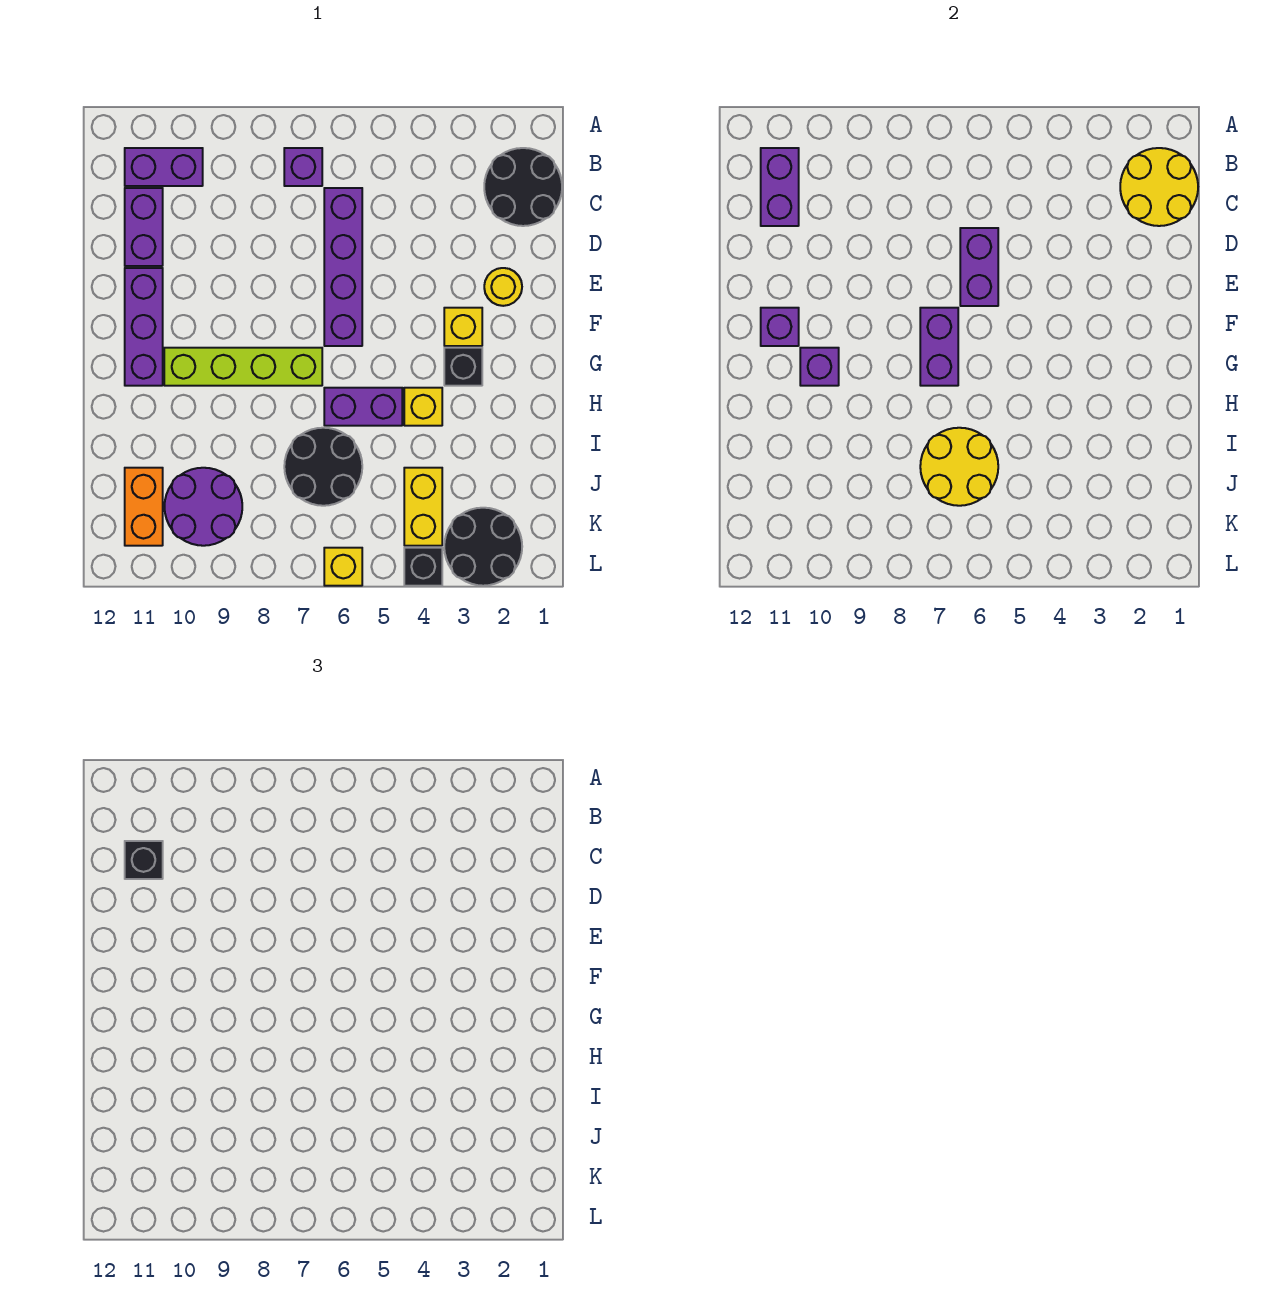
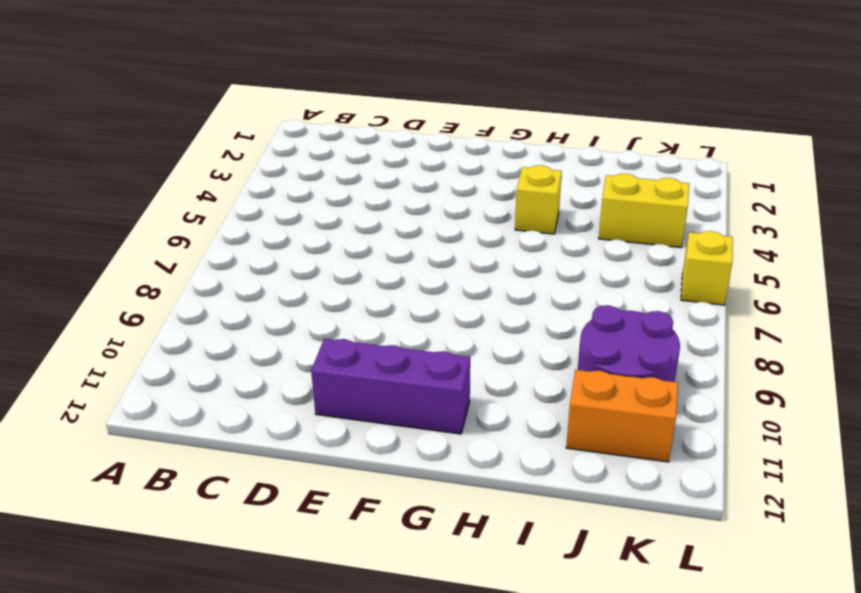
none -> black 2x2 round brick [484,148,562,226]
none -> purple 1x1 brick [284,148,322,186]
none -> purple 1x2 brick [125,148,203,186]

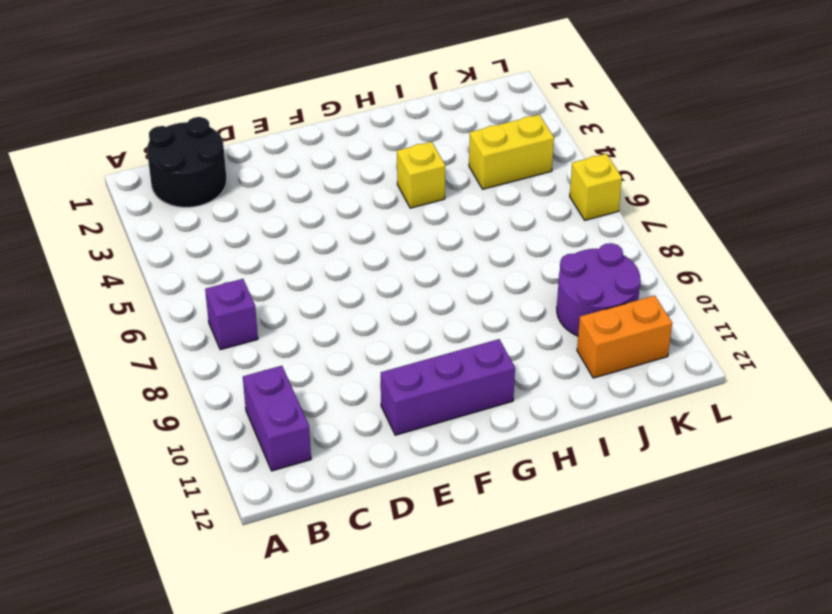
none -> purple 1x4 brick [324,188,362,346]
none -> purple 1x2 brick [125,188,163,266]
none -> yellow 1x1 round brick [484,268,522,306]

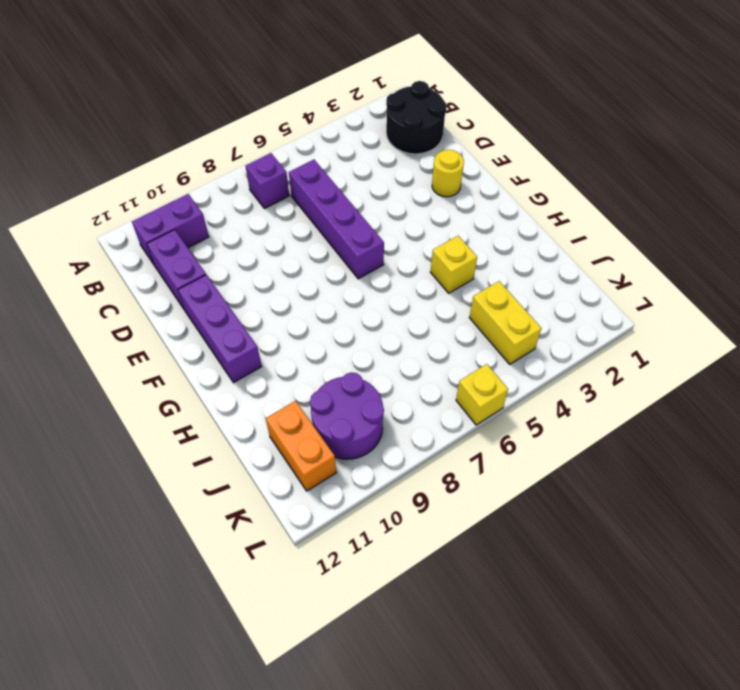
none -> yellow 1x1 brick [444,308,482,346]
none -> black 1x1 brick [444,348,482,386]
none -> lime 1x4 brick [164,348,322,386]

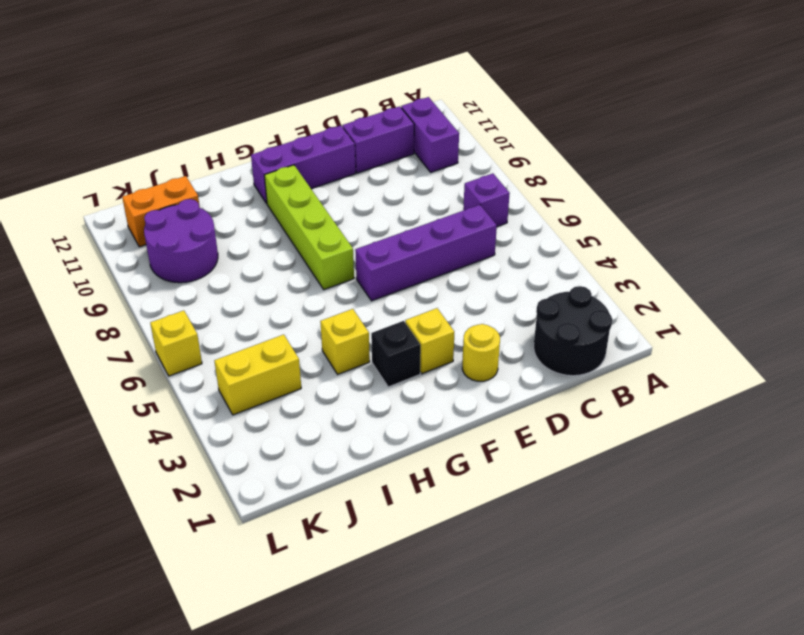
none -> purple 1x2 brick [324,388,402,426]
none -> black 2x2 round brick [284,428,362,506]
none -> black 2x2 round brick [444,508,522,586]

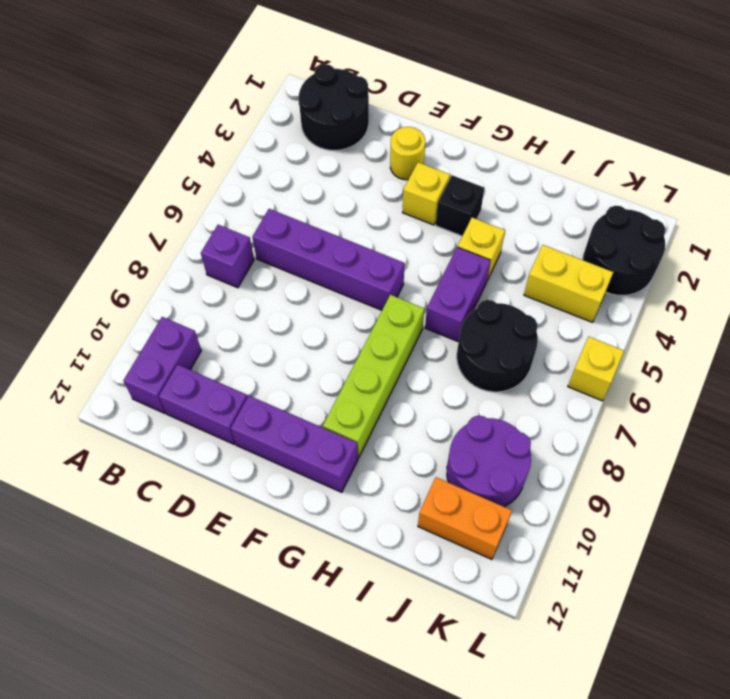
none -> black 1x1 brick [404,548,442,586]
none -> yellow 2x2 round brick [1120,148,1198,226]
none -> purple 1x2 brick [761,148,799,226]

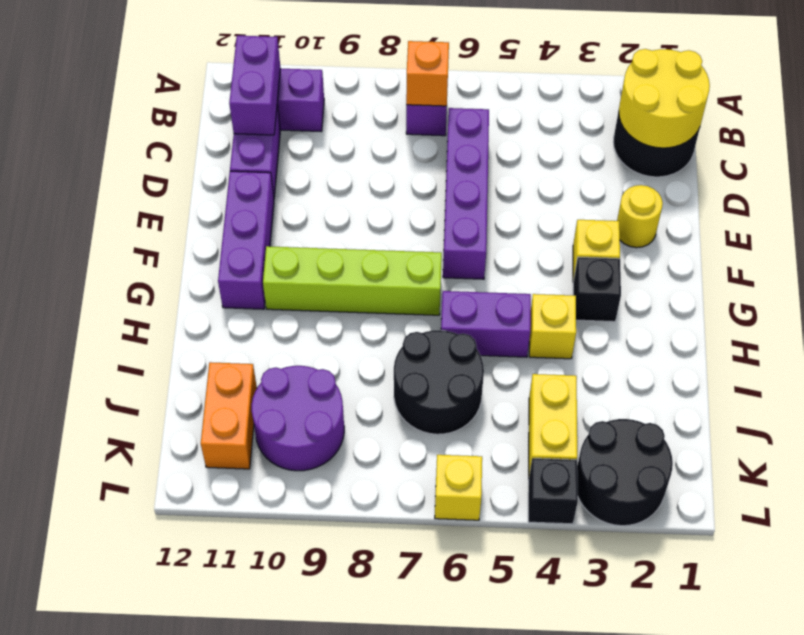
orange 1x1 brick [406,41,449,106] -> none
none -> purple 1x2 brick [960,228,998,306]
none -> purple 1x2 brick [920,308,958,386]
none -> purple 1x1 brick [761,308,799,346]

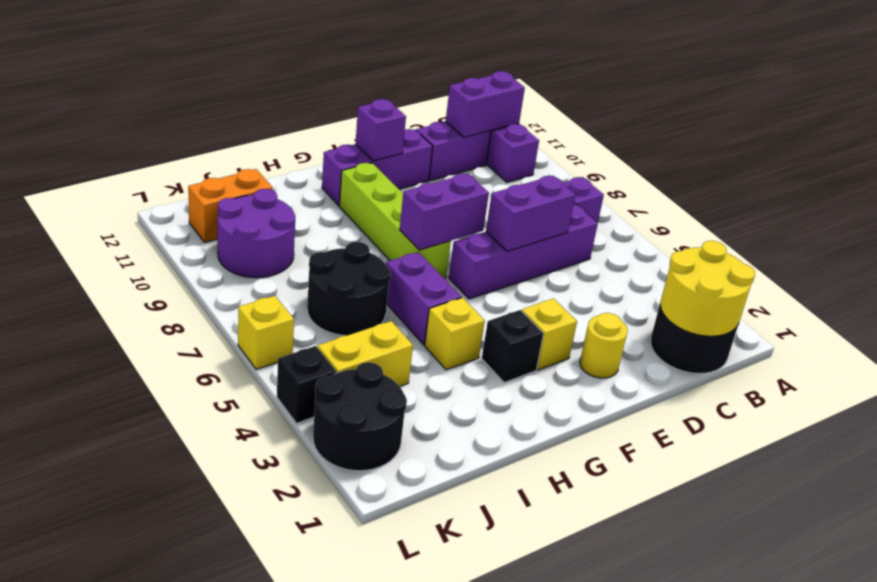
none -> purple 1x1 brick [800,348,839,386]
none -> yellow 2x2 round brick [920,428,998,506]
none -> black 1x1 brick [125,841,163,879]

